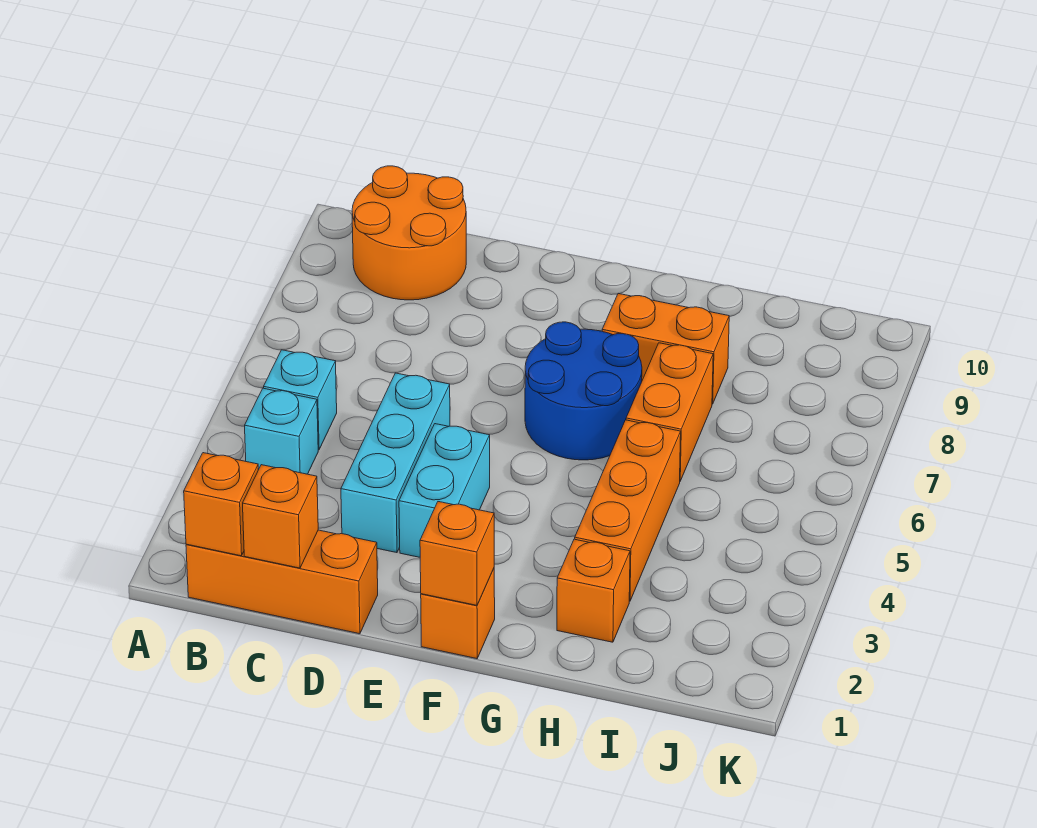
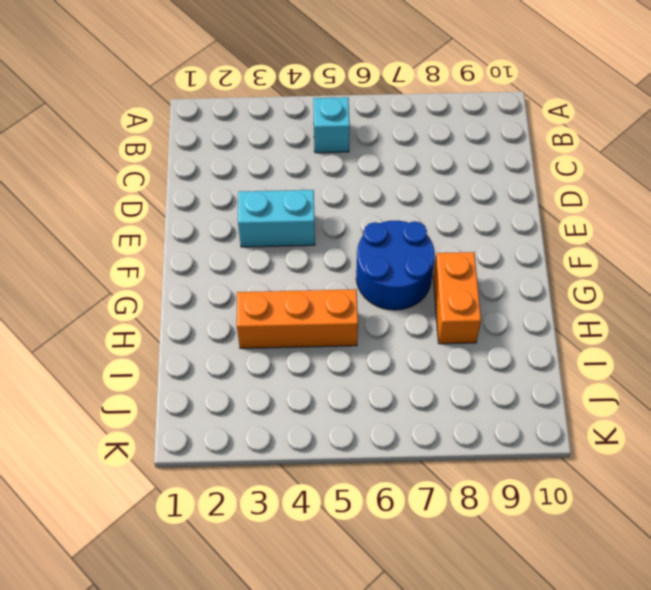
none -> orange 1x3 brick [186,530,378,634]
none -> cyan 1x1 brick [245,388,318,474]
none -> orange 2x2 round brick [352,166,466,300]

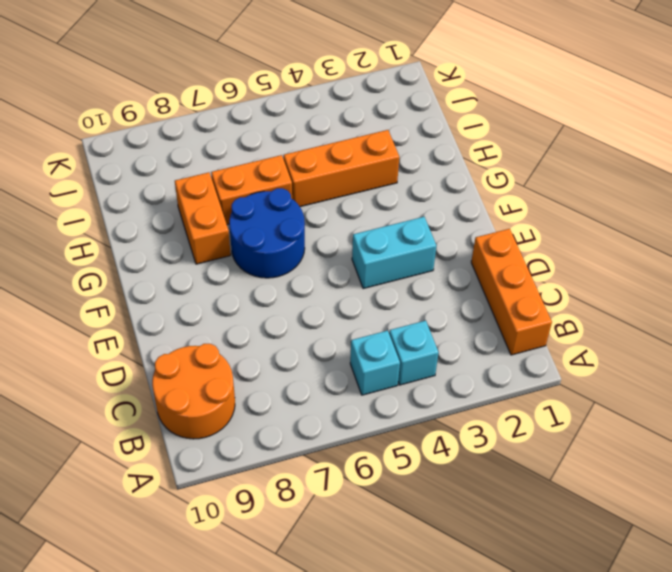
none -> cyan 1x3 brick [341,373,450,553]
none -> orange 1x1 brick [421,569,495,659]
none -> orange 1x1 brick [557,539,630,642]

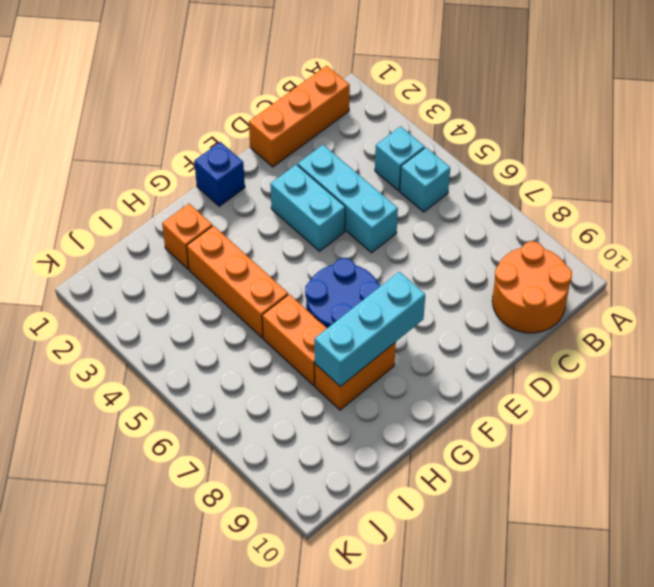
blue 1x1 brick [194,142,245,206] -> orange 1x1 brick [421,569,495,659]
cyan 1x3 brick [314,272,425,387] -> none
none -> orange 1x1 brick [184,453,258,556]
none -> orange 1x1 brick [243,465,318,568]
none -> orange 1x1 brick [420,502,494,605]

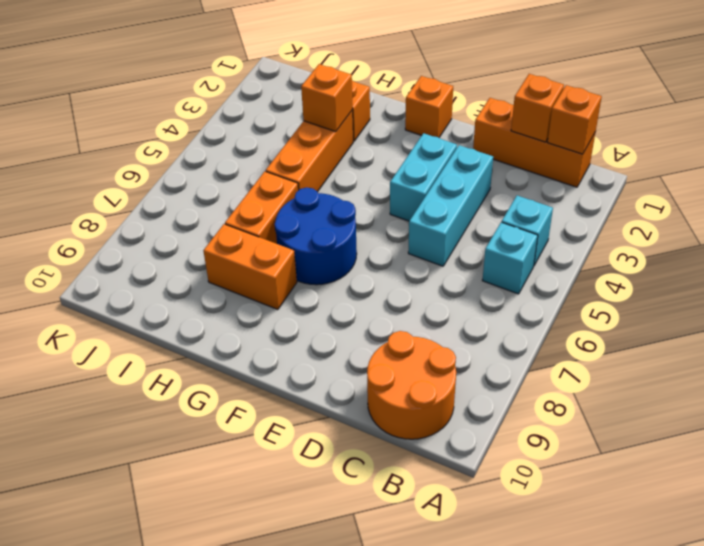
orange 1x1 brick [301,64,353,132] -> orange 1x1 brick moved to [420,502,494,605]

